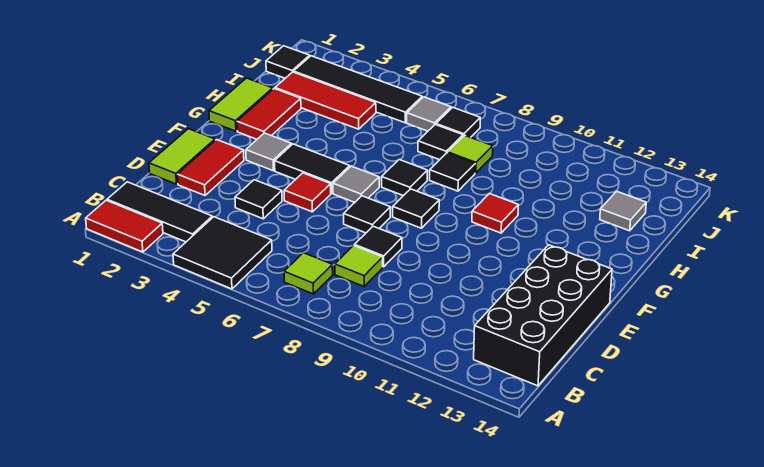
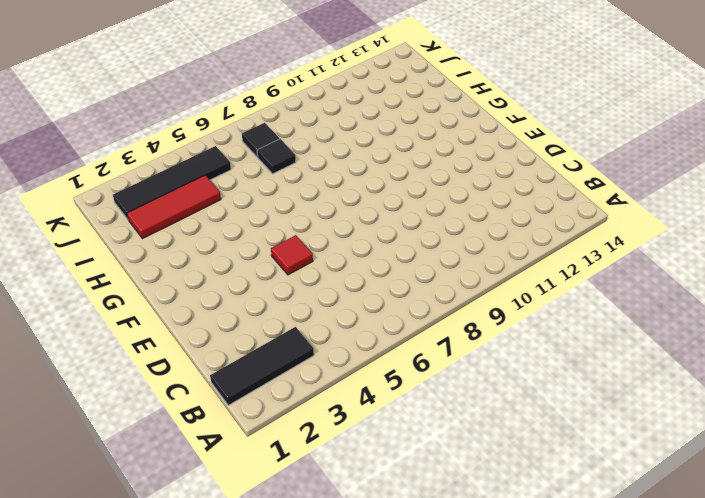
none -> red 1x2 tile [86,200,163,252]
none -> black 2x2 tile [173,217,272,289]
none -> lime 1x1 tile [284,253,333,294]

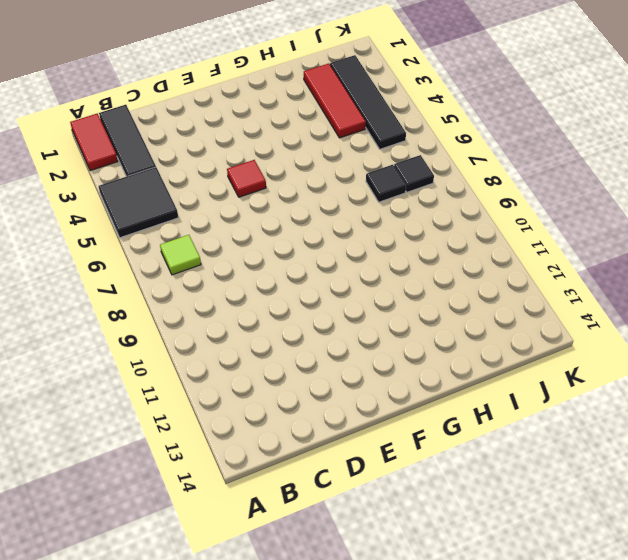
none -> black 2x4 brick [474,245,612,386]
none -> lime 1x1 tile [335,245,383,286]
none -> lime 1x2 tile [149,129,215,184]

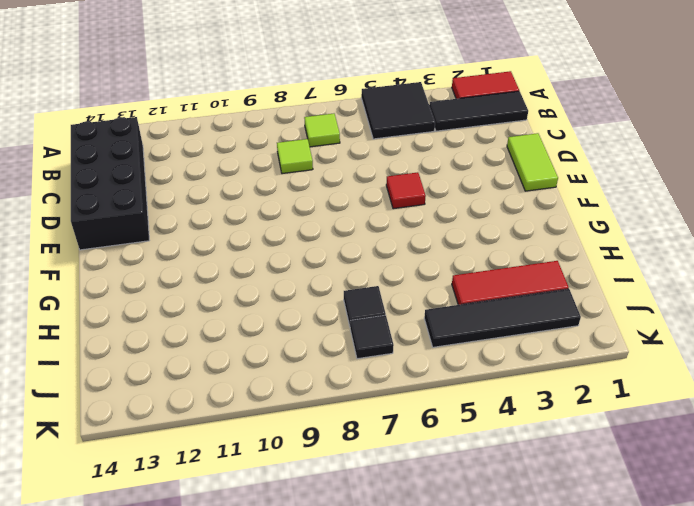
none -> red 1x2 tile [177,140,244,195]
none -> black 1x1 tile [235,180,282,219]
none -> black 1x1 tile [355,226,402,267]

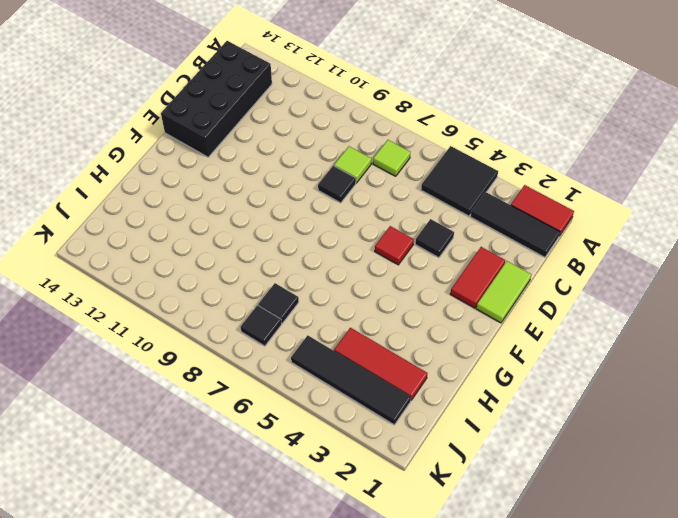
none -> black 1x1 tile [344,196,390,233]
none -> grey 1x1 tile [246,133,292,171]
none -> black 1x2 tile [275,144,350,193]

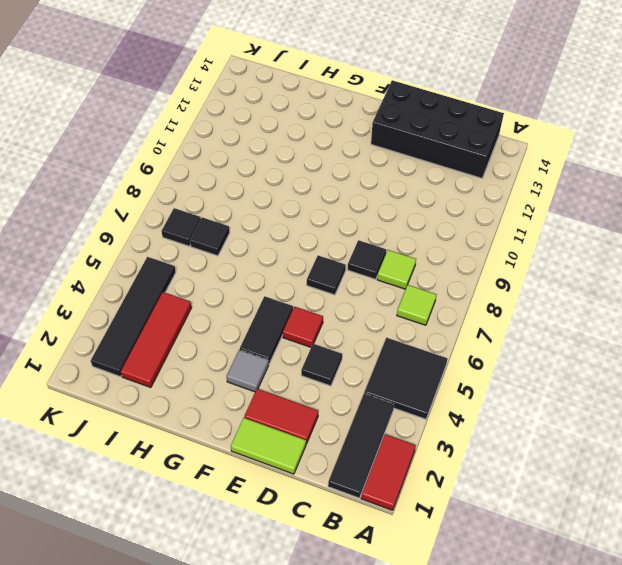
none -> grey 1x1 tile [333,166,379,202]
none -> black 1x1 tile [393,189,439,228]
none -> lime 1x2 tile [209,78,273,131]

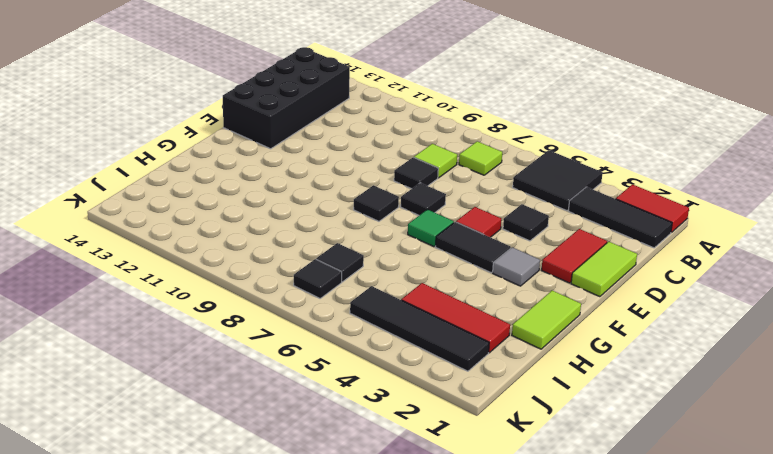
green 1x1 tile [408,210,454,247] -> grey 1x1 tile [333,166,379,202]
none -> red 1x2 tile [237,89,301,139]
none -> black 1x1 tile [382,160,427,196]
none -> red 1x1 tile [472,194,519,233]

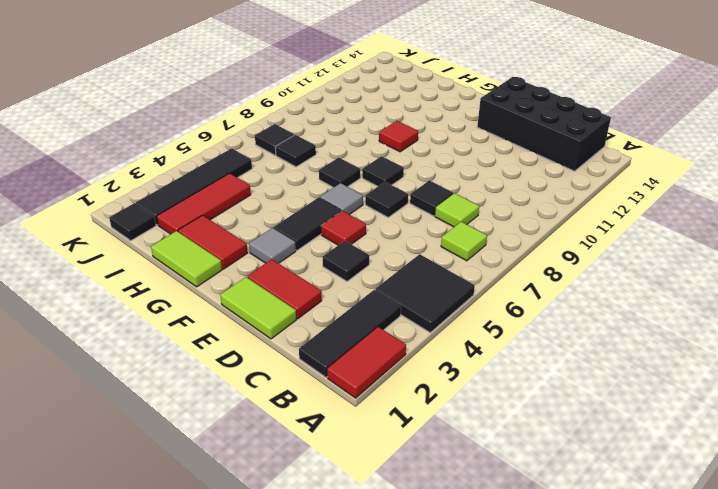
none -> black 1x1 tile [430,153,475,191]
none -> lime 1x1 tile [448,135,493,173]
none -> grey 1x1 tile [600,191,646,231]

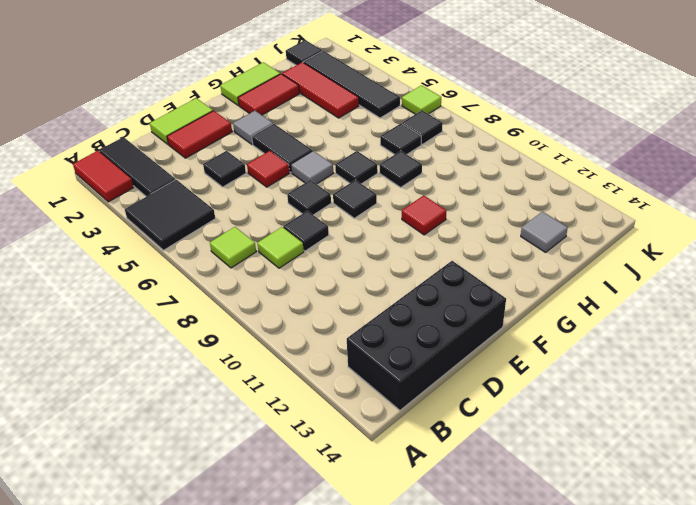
lime 1x1 tile [402,85,441,114] -> lime 1x1 tile moved to [448,135,493,173]
none -> grey 1x1 tile [407,97,451,131]

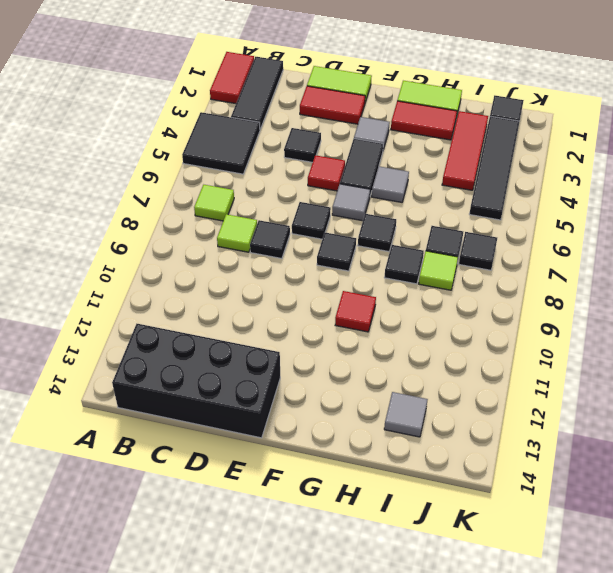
grey 1x1 tile [372,166,409,202] -> grey 1x1 tile moved to [407,97,451,131]

